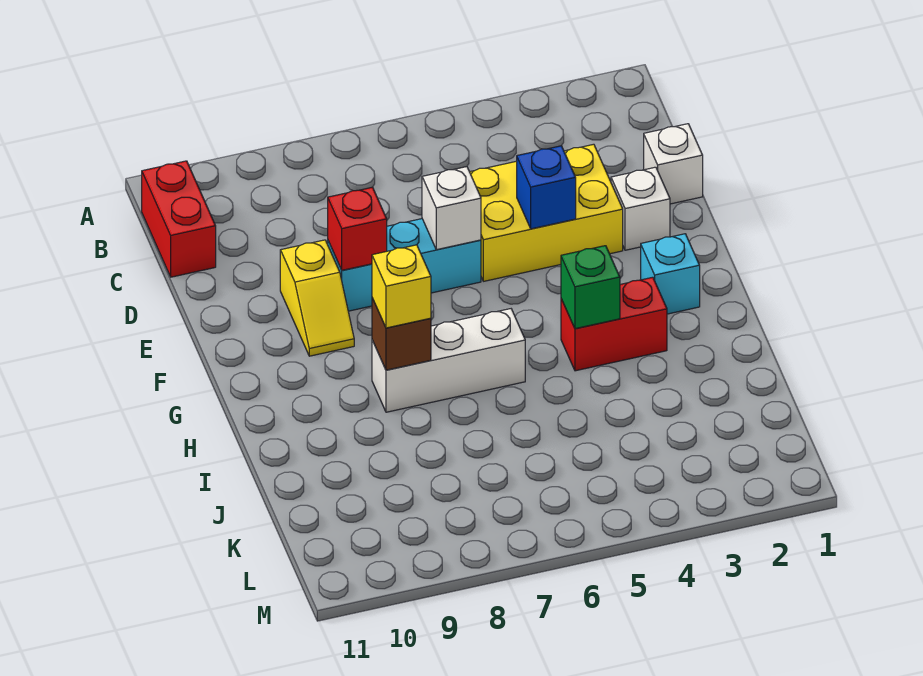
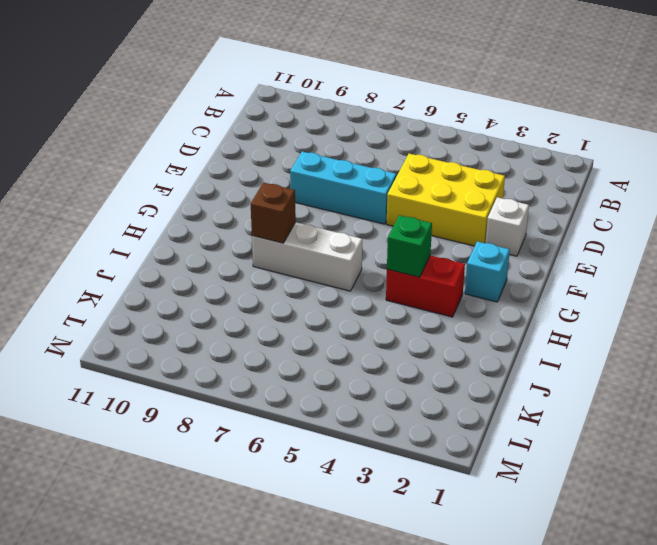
none -> red 1x2 brick [142,161,216,277]
none -> white 1x1 brick [644,124,703,204]
none -> yellow 1x2 slope [280,240,354,356]

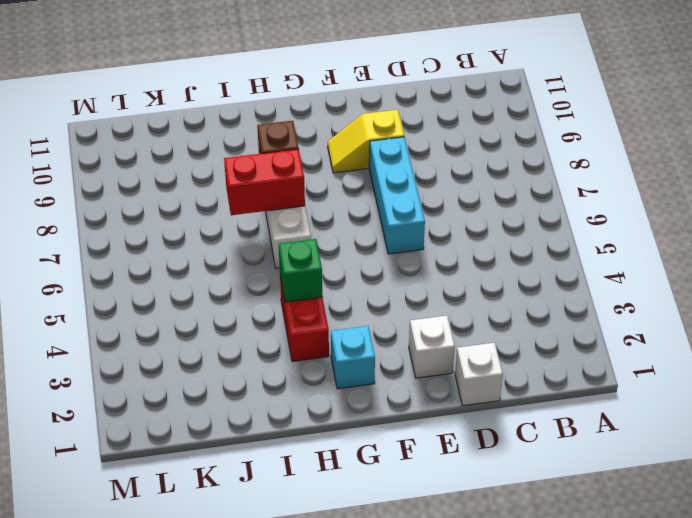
red 1x2 brick [224,149,305,215] -> red 1x2 brick moved to [142,161,216,277]
none -> yellow 2x3 brick [470,144,623,281]
none -> blue 1x1 brick [517,146,576,229]
none -> white 1x1 brick [422,167,481,250]

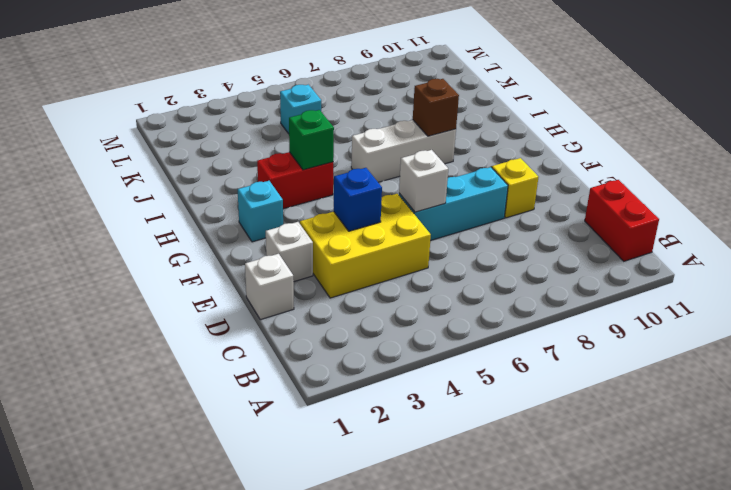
cyan 1x1 brick [280,85,321,134] -> none
none -> red 1x1 brick [328,187,387,270]
none -> yellow 1x1 brick [372,245,431,328]

